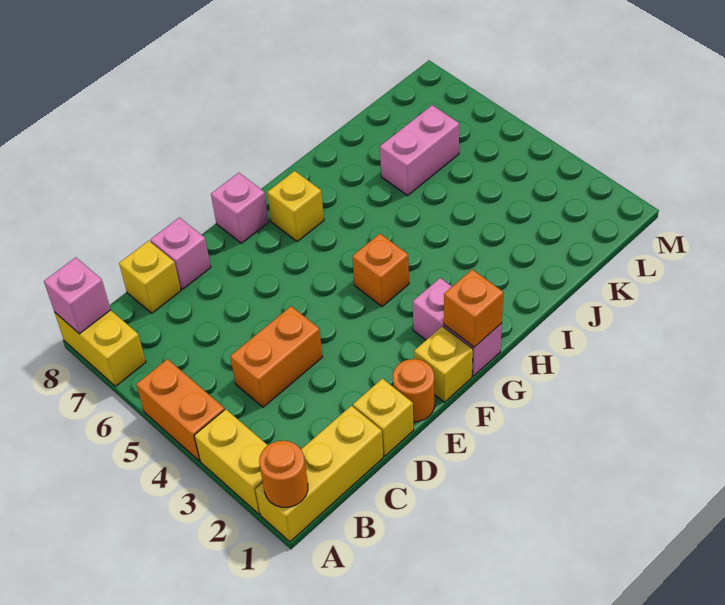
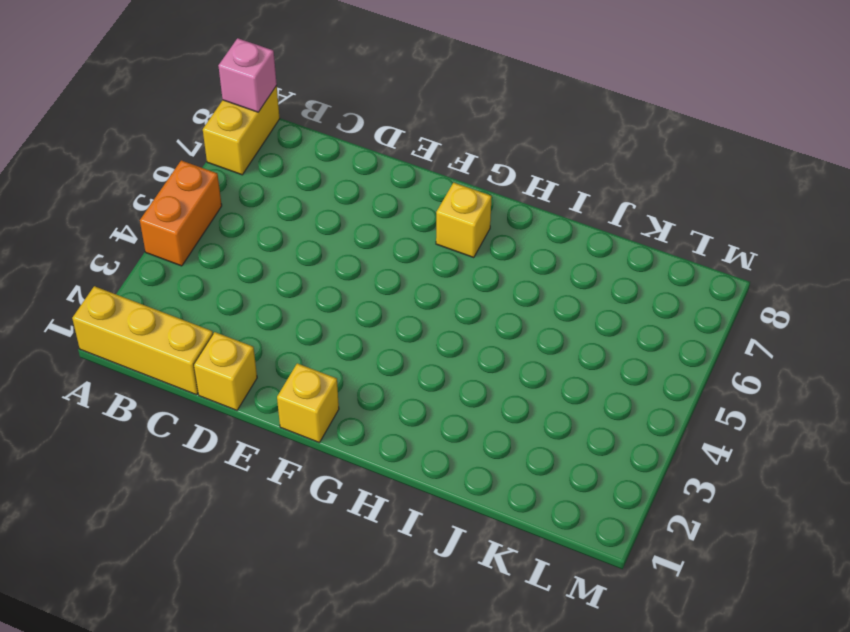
none -> yellow 1x2 brick [194,409,268,514]
none -> orange 1x2 brick [230,306,322,407]
none -> yellow 1x1 brick [119,241,181,313]

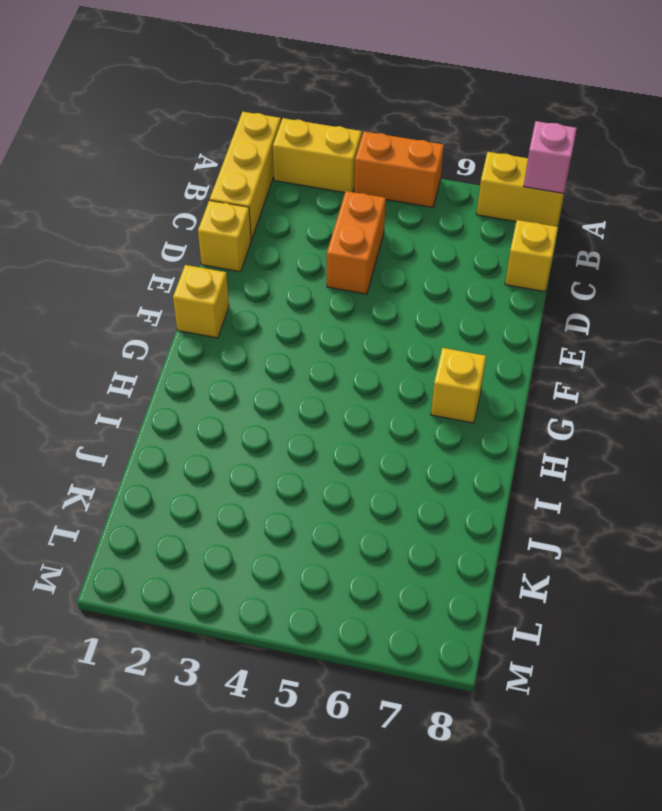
none -> pink 1x1 brick [150,218,211,289]
none -> orange 1x1 round brick [393,359,435,422]
none -> pink 1x1 brick [211,173,269,243]

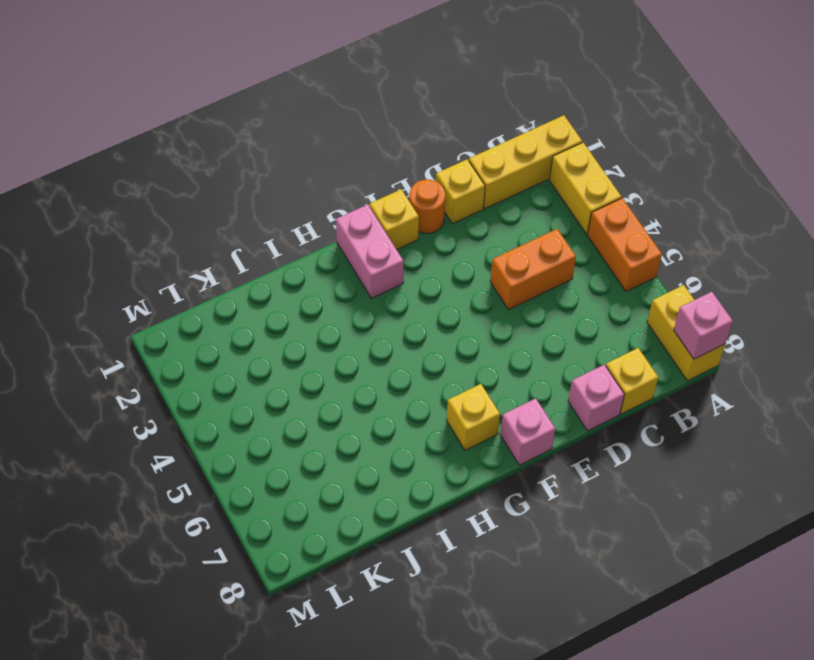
none -> orange 1x1 brick [352,234,409,306]
none -> pink 1x2 brick [380,105,459,195]
none -> orange 1x1 round brick [259,441,308,507]

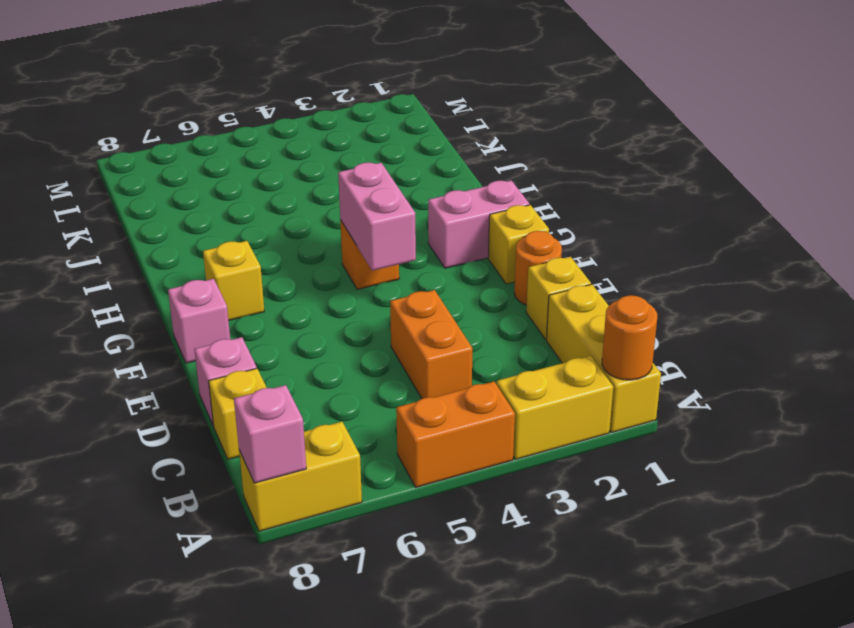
pink 1x2 brick [338,163,416,271] -> pink 1x2 brick moved to [380,105,459,195]
none -> orange 1x1 brick [444,269,504,347]

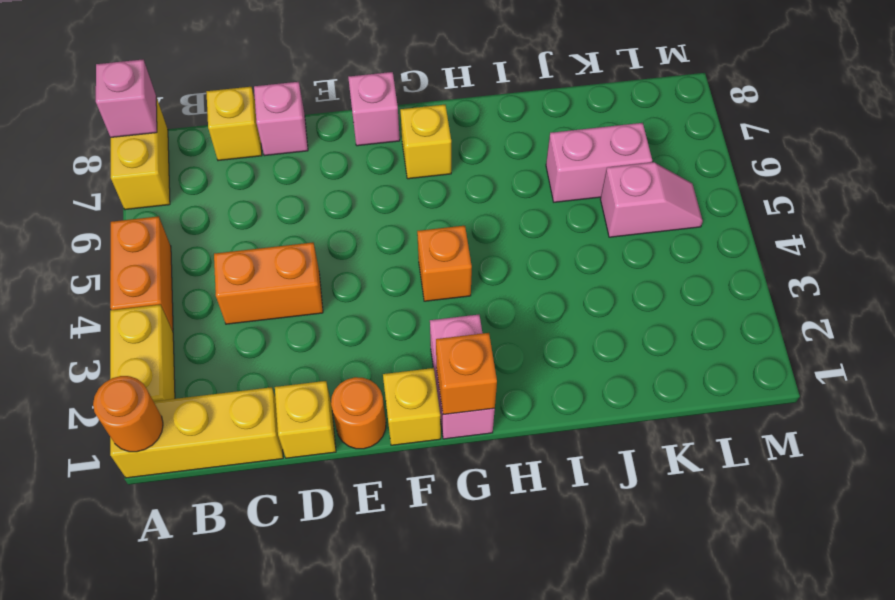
pink 1x2 slope [600,162,703,237] -> none

